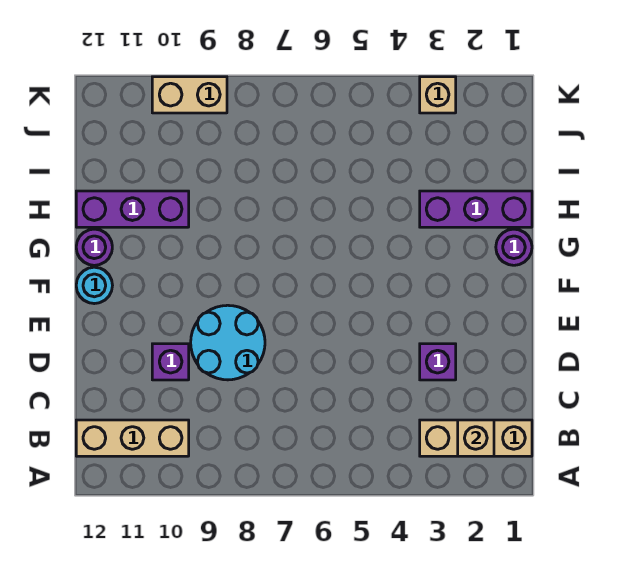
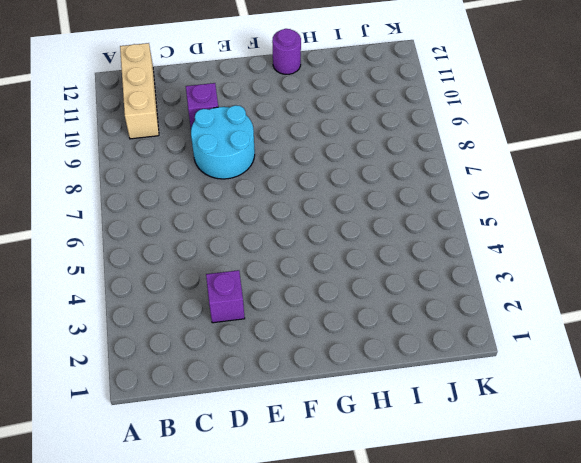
none -> tan 1x3 brick [420,420,532,456]
none -> cyan 1x1 round brick [76,267,112,304]
none -> purple 1x1 round brick [496,229,532,265]

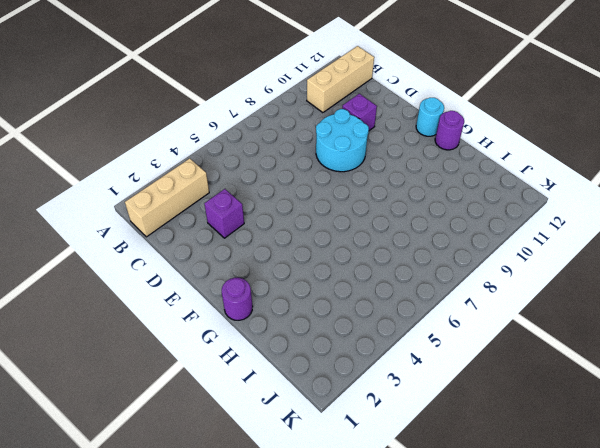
none -> purple 1x3 brick [420,191,532,227]
none -> purple 1x3 brick [76,191,189,227]
none -> tan 1x1 brick [420,77,456,113]

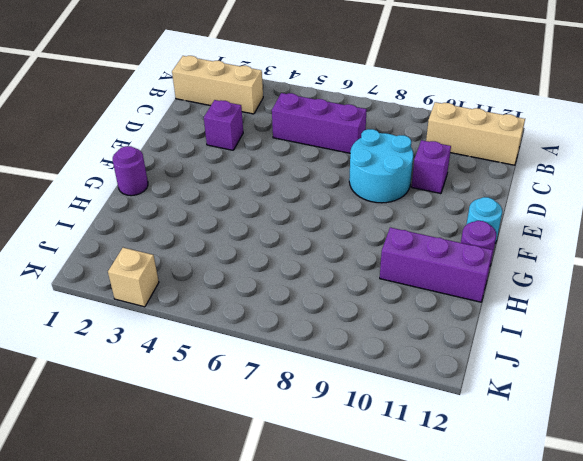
purple 1x3 brick [272,93,367,153] -> purple 1x3 brick moved to [420,191,532,227]
none -> tan 1x2 brick [152,77,227,113]
none -> tan 1x1 brick [458,420,494,456]

